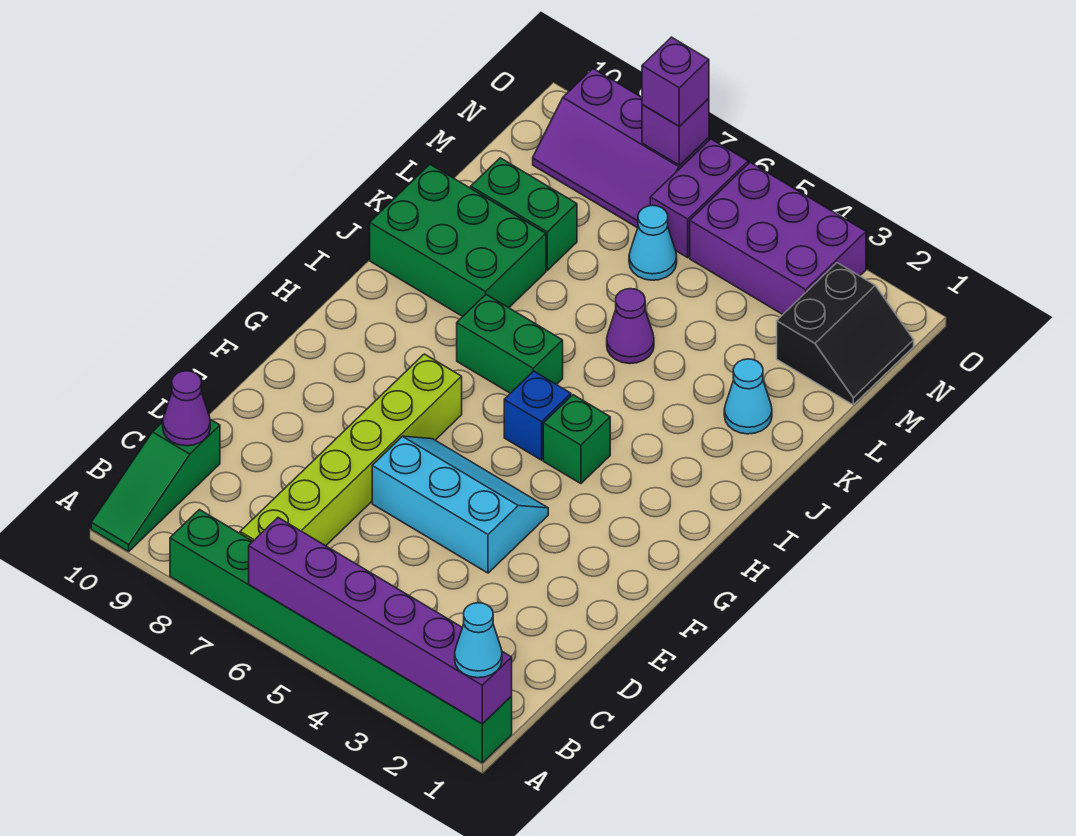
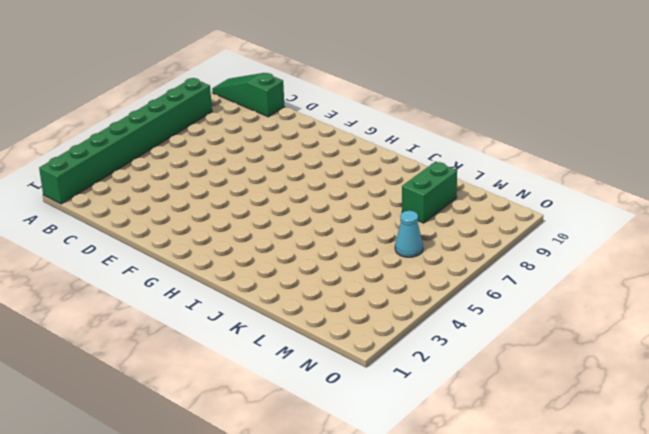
none -> lime 1x6 brick [240,354,462,546]
none -> cyan 2x3 slope [372,436,548,573]
none -> green 1x1 brick [543,395,610,484]

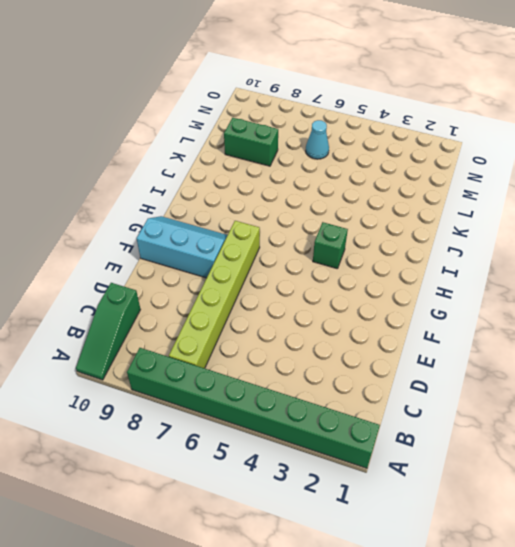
cyan 2x3 slope [137,216,228,278] -> cyan 2x3 slope moved to [372,436,548,573]
none -> blue 1x1 brick [504,371,571,460]
none -> green 1x2 brick [457,295,563,393]
none -> green 2x3 brick [370,164,546,317]

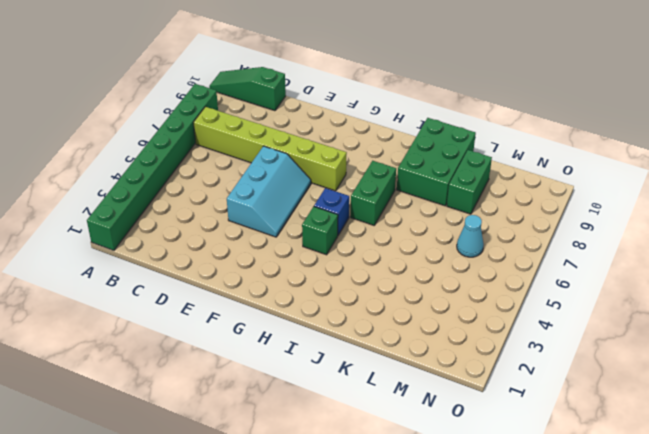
none -> cyan 1x1 cone [724,359,772,434]
none -> purple 1x1 cone [607,289,654,364]
none -> black 2x2 slope [777,263,914,405]

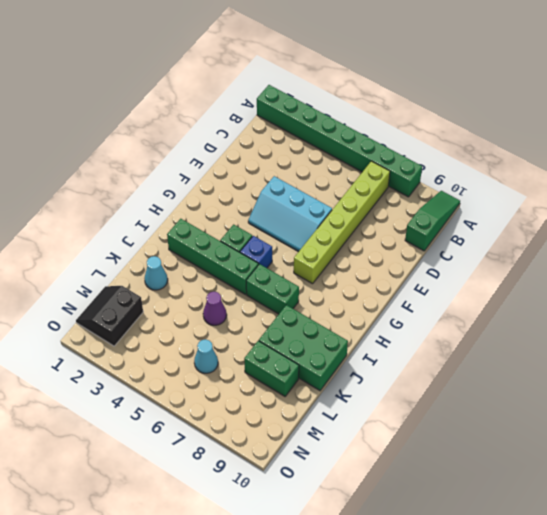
green 1x4 brick [167,219,259,294] -> none
none -> purple 2x3 brick [690,162,866,314]
none -> purple 1x2 brick [650,139,748,258]
none -> purple 2x3 slope [533,69,709,228]

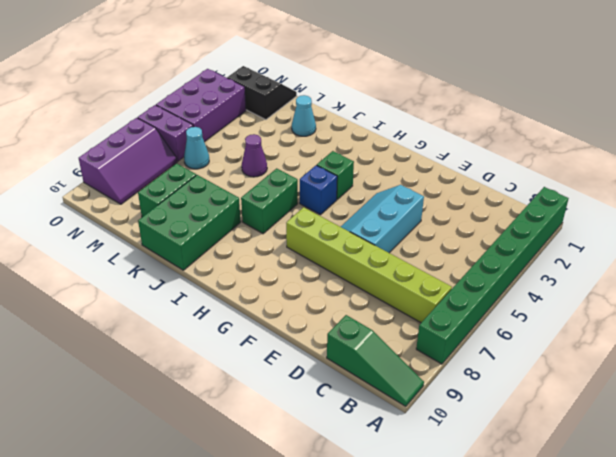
none -> purple 1x6 brick [249,518,512,724]
none -> purple 1x1 cone [163,371,210,446]
none -> purple 1x1 brick [642,99,709,165]

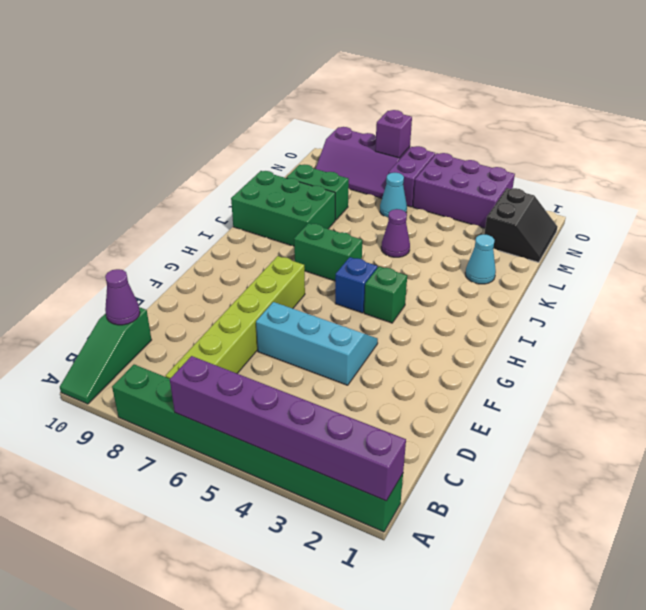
none -> cyan 1x1 cone [455,603,502,678]
none -> purple 1x1 brick [642,37,709,126]

